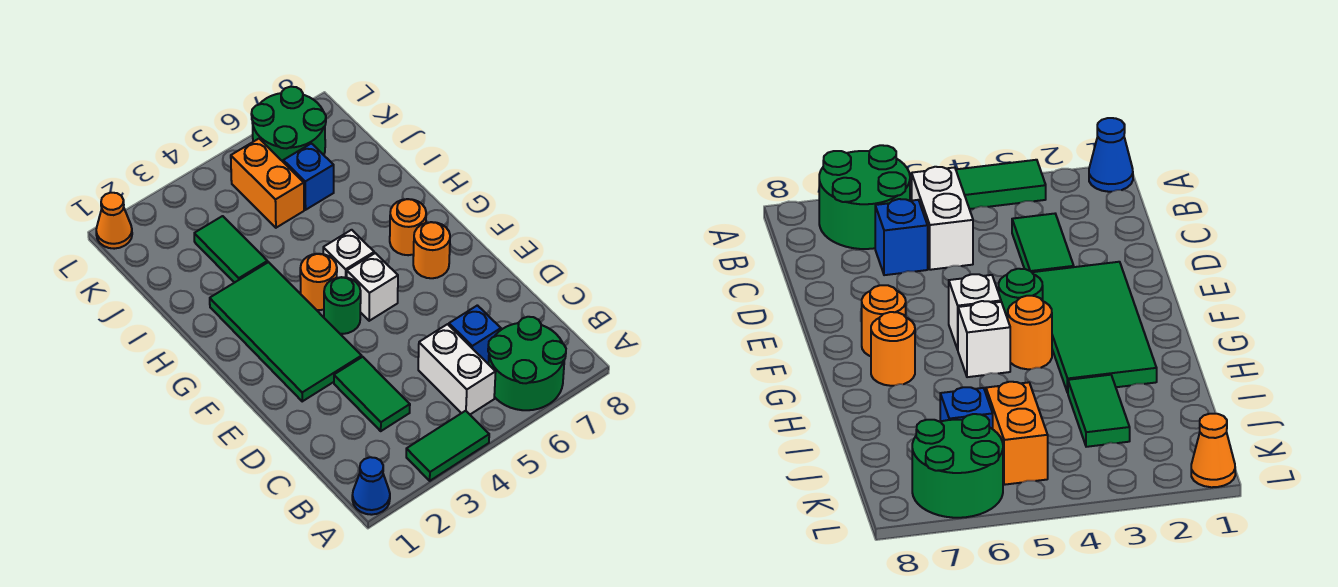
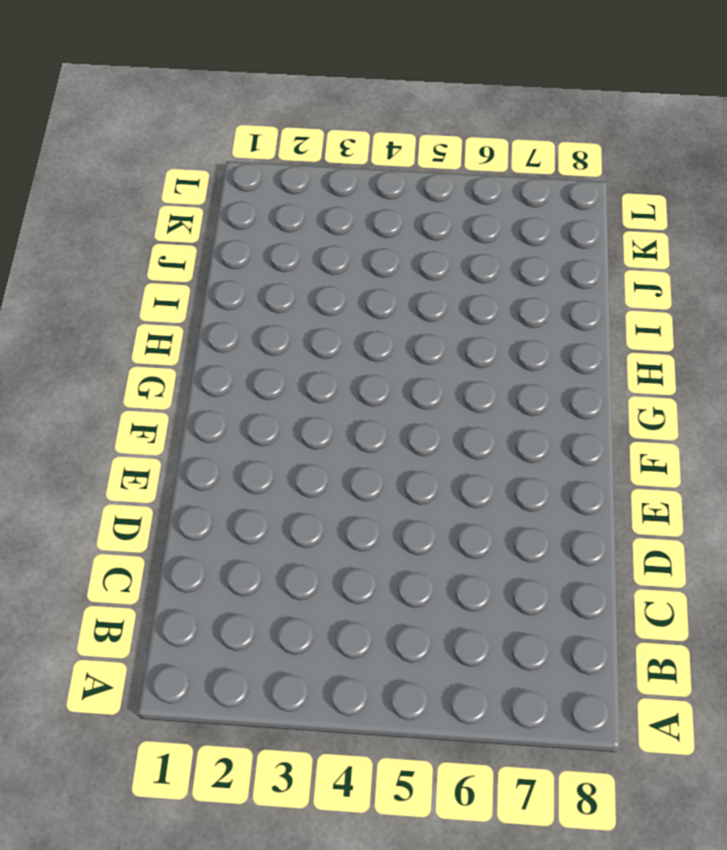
none -> blue 1x1 cone [352,457,390,515]
none -> green 1x2 tile [406,411,489,481]
none -> green 2x2 round brick [488,317,566,410]

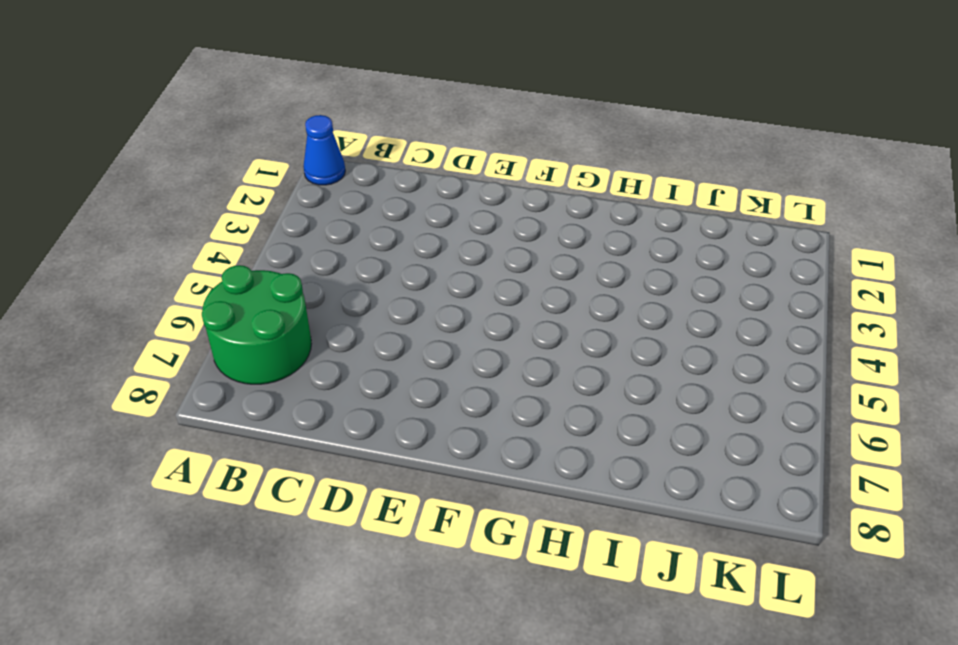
none -> green 1x2 tile [406,411,489,481]
none -> white 1x2 brick [418,324,496,414]
none -> green 1x2 tile [334,357,410,431]

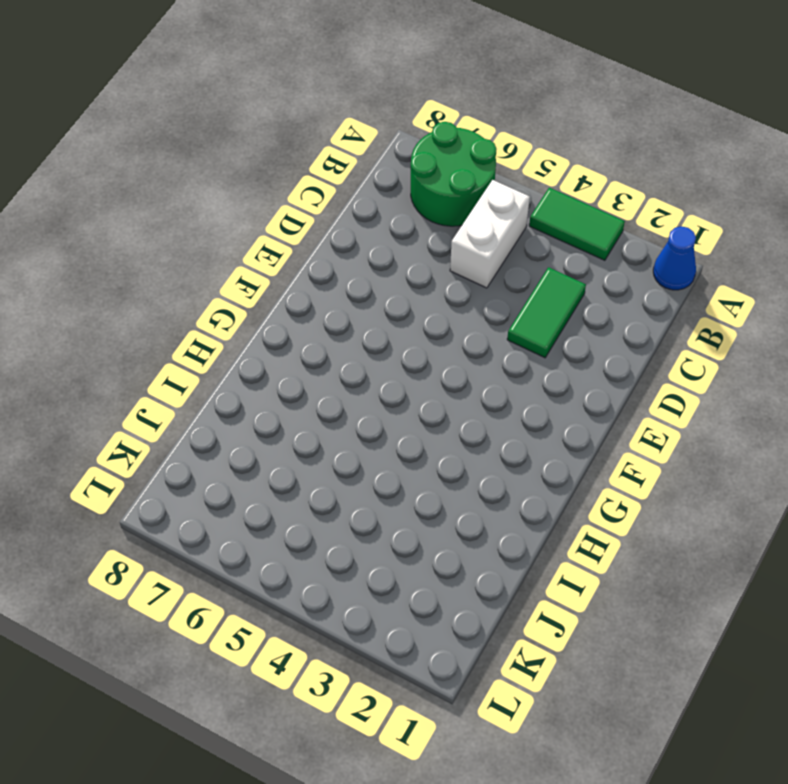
none -> blue 1x1 brick [449,305,501,363]
none -> green 2x4 tile [210,262,362,401]
none -> green 1x1 round brick [324,277,361,334]

